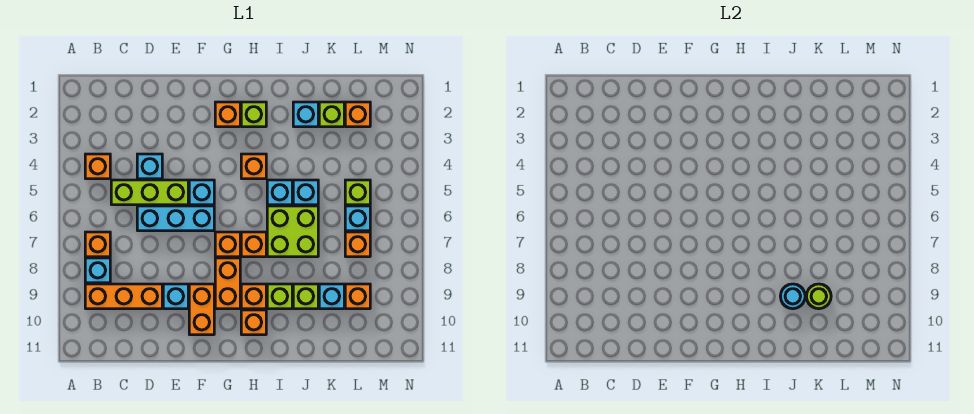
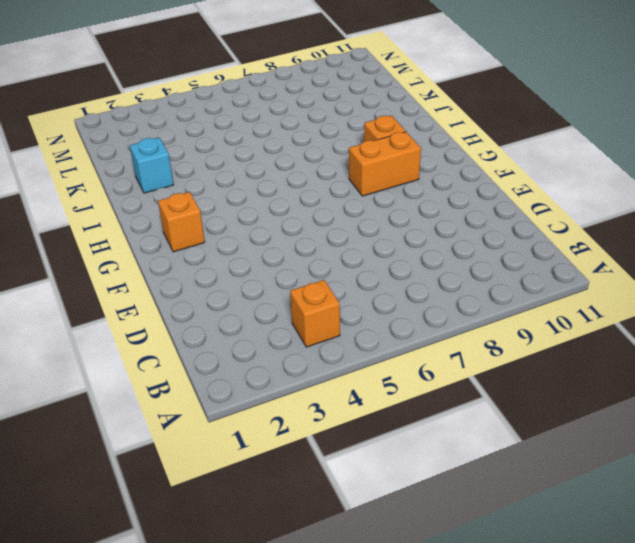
none -> orange 1x1 brick [85,232,110,257]
none -> cyan 1x1 brick [85,258,110,283]
none -> orange 1x3 brick [85,284,162,309]
none -> lime 1x3 brick [111,180,188,205]

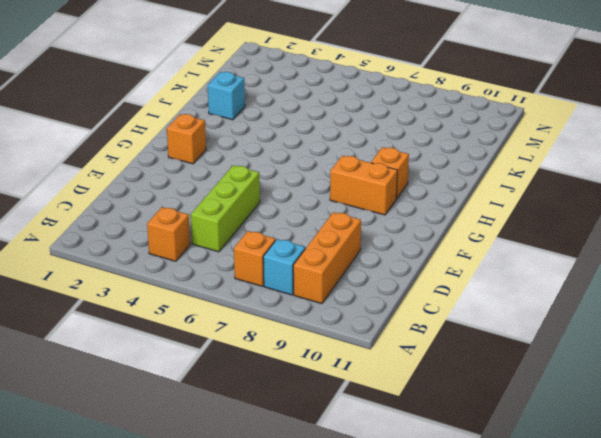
none -> cyan 1x1 brick [137,154,162,179]
none -> cyan 1x3 brick [137,206,214,231]
none -> cyan 1x1 brick [163,284,188,309]
none -> cyan 1x1 brick [189,180,214,205]

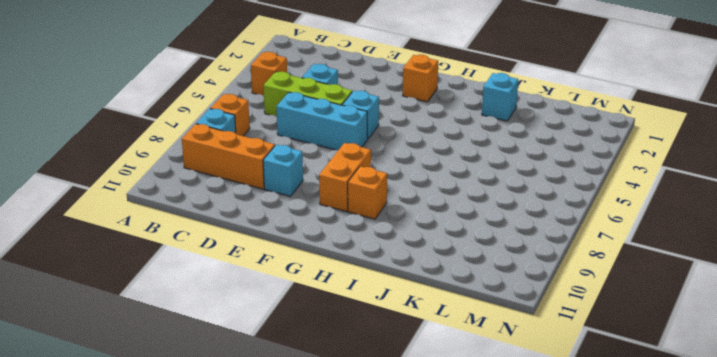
none -> orange 1x2 brick [189,284,214,335]
none -> orange 1x1 brick [215,232,240,257]
none -> lime 1x1 brick [241,102,266,127]
none -> orange 1x1 brick [241,154,266,179]

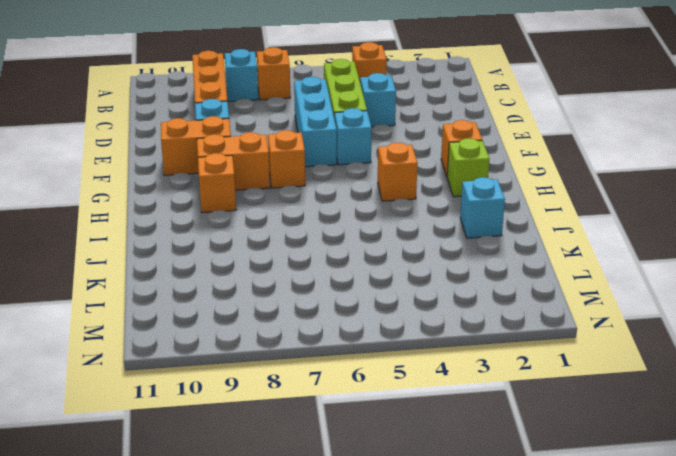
none -> orange 1x1 brick [241,232,266,257]
none -> orange 1x1 brick [241,310,266,335]
none -> cyan 1x1 brick [267,180,292,205]
none -> lime 2x2 brick [267,206,318,257]

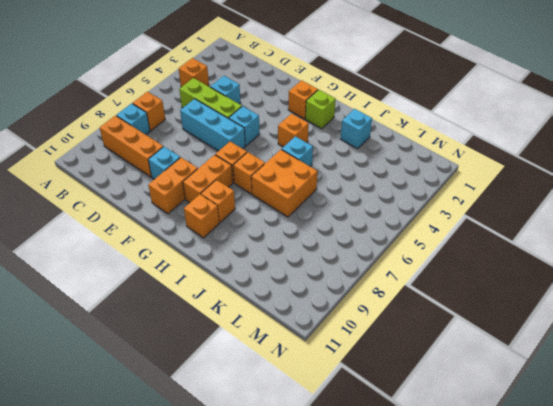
orange 2x2 brick [251,150,317,217] -> lime 2x2 brick [267,206,318,257]
none -> lime 1x1 brick [267,284,292,309]
none -> cyan 1x1 brick [293,180,318,205]
none -> lime 1x1 brick [293,284,318,309]
none -> lime 1x1 brick [319,102,344,127]

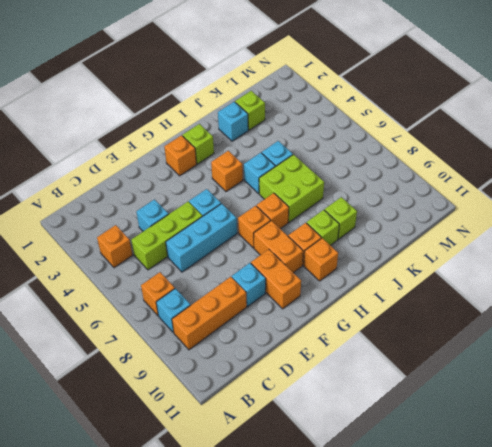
none -> cyan 1x1 brick [319,284,344,309]
none -> orange 1x1 brick [345,102,370,127]
none -> lime 1x1 brick [345,180,370,205]
none -> cyan 1x1 brick [345,206,370,231]

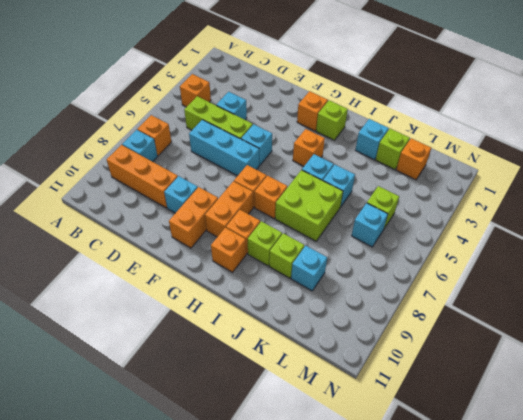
none -> orange 1x1 brick [345,232,370,257]
none -> orange 1x1 brick [345,284,370,309]
none -> cyan 1x1 round brick [780,284,805,309]
none -> lime 1x1 round brick [806,284,831,309]

